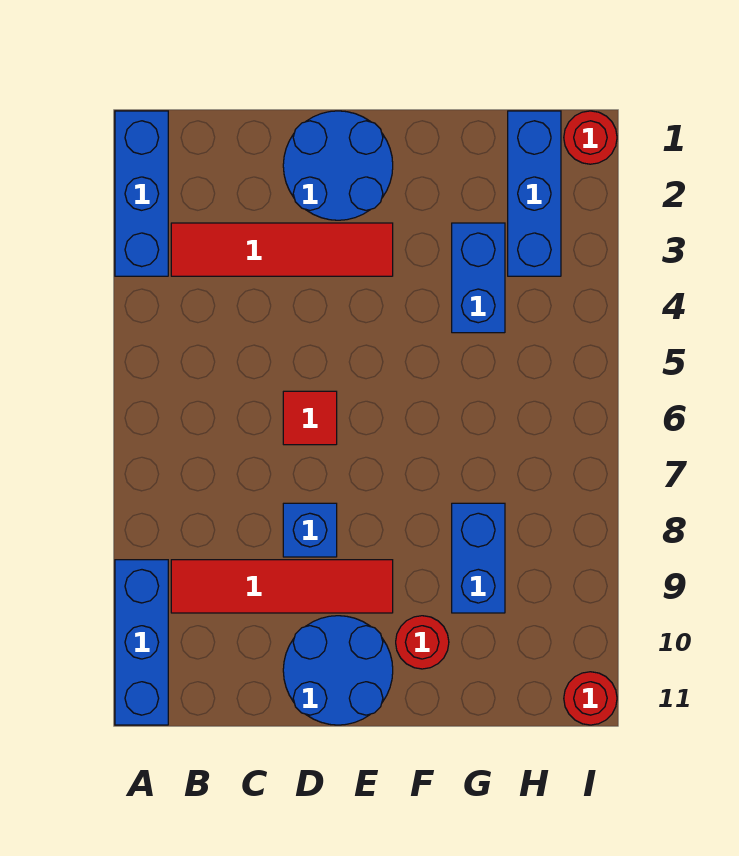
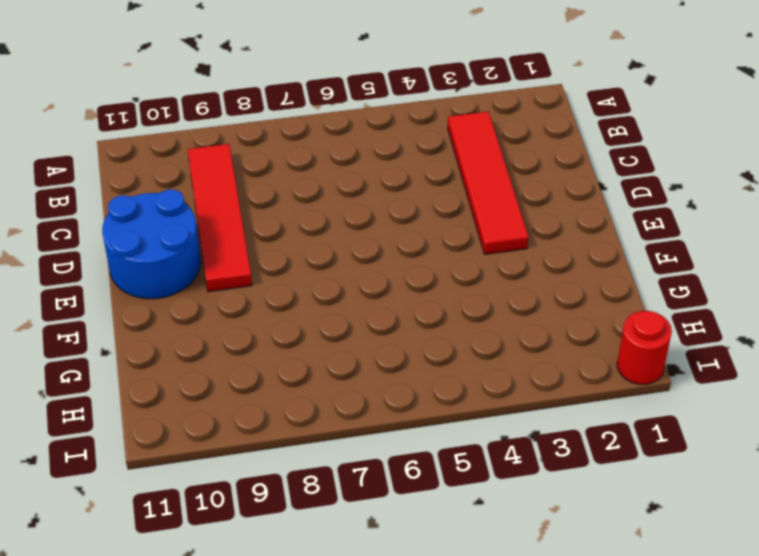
none -> blue 1x3 brick [115,111,168,276]
none -> blue 1x3 brick [115,560,168,725]
none -> blue 2x2 round brick [283,111,393,220]

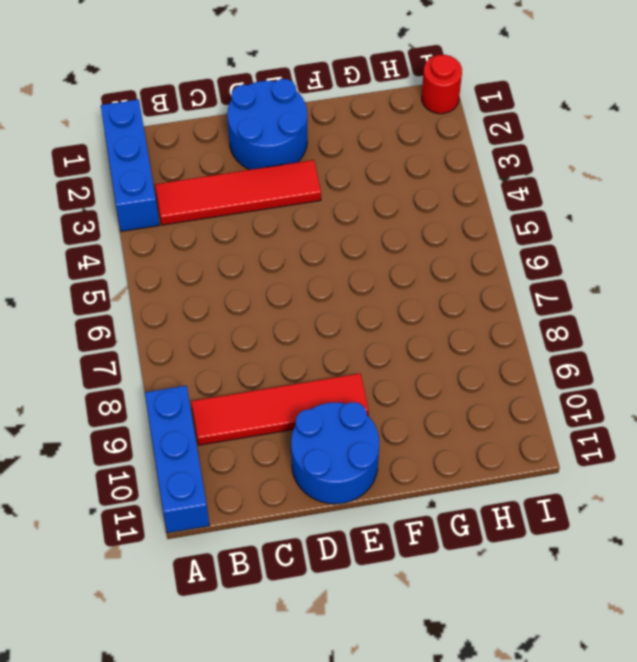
none -> red 1x1 tile [283,391,337,445]
none -> blue 1x1 brick [283,503,337,557]
none -> red 1x1 round brick [396,616,449,669]

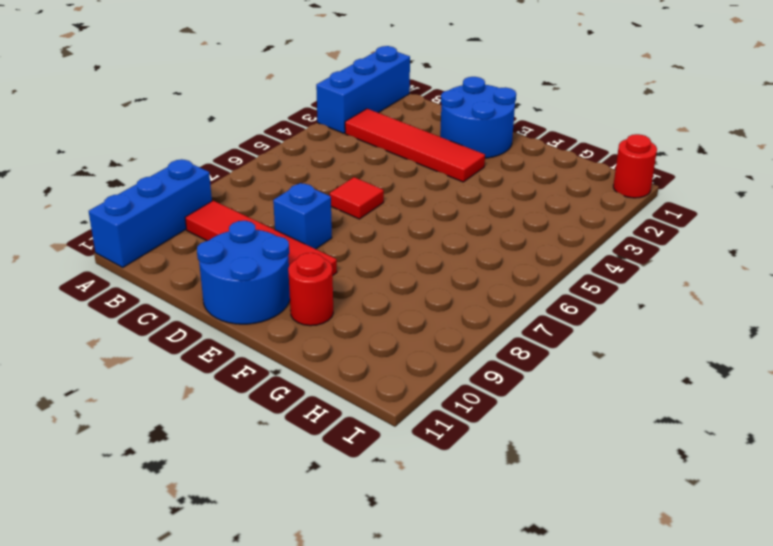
none -> blue 1x2 brick [452,223,505,333]
none -> blue 1x2 brick [452,503,505,613]
none -> blue 1x3 brick [508,111,561,276]

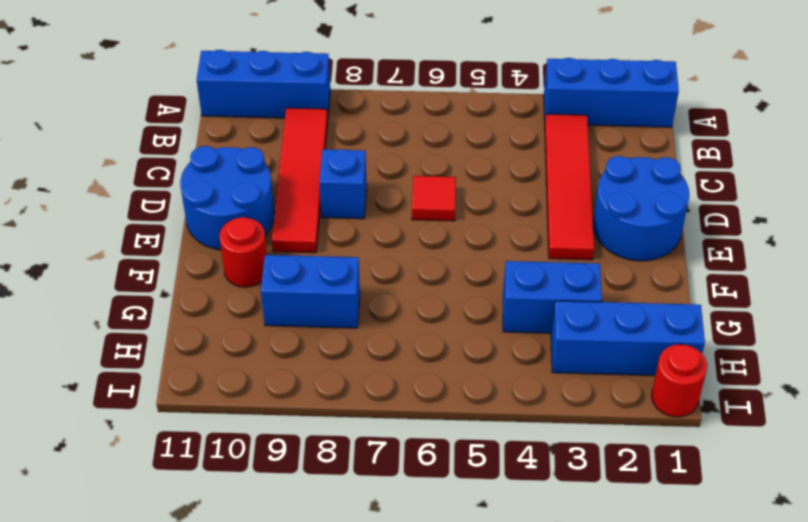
none -> red 1x1 round brick [564,672,617,725]

